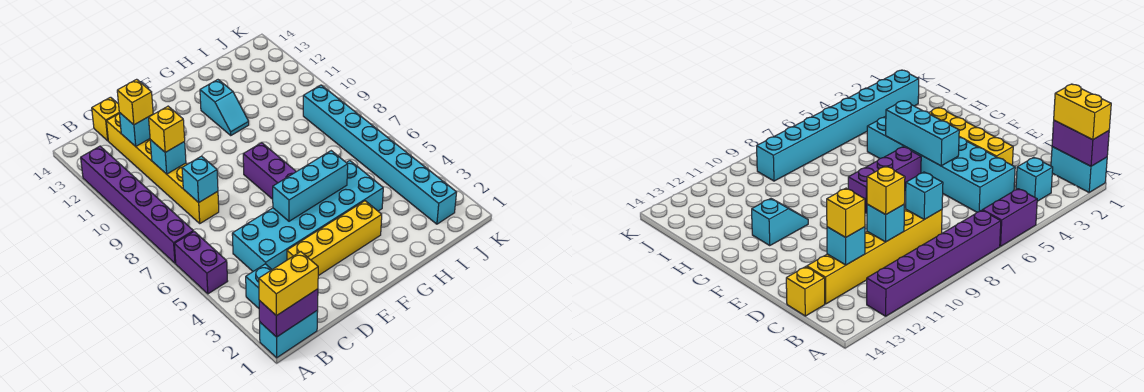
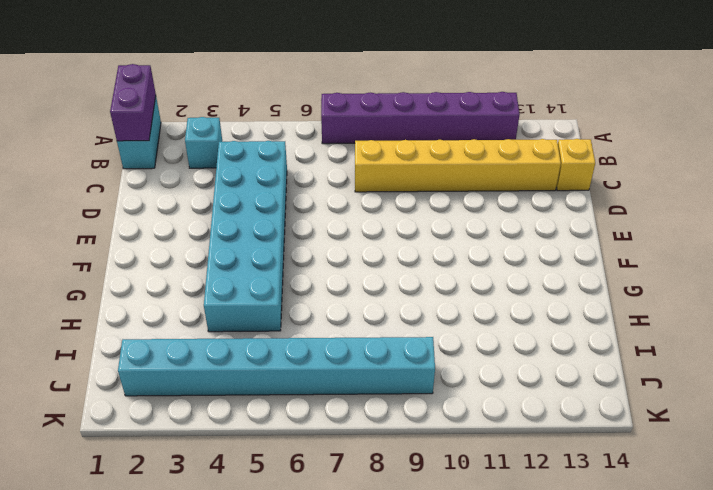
none -> purple 1x2 brick [174,232,228,294]
none -> yellow 1x4 brick [287,201,382,276]
none -> purple 1x3 brick [243,143,296,199]

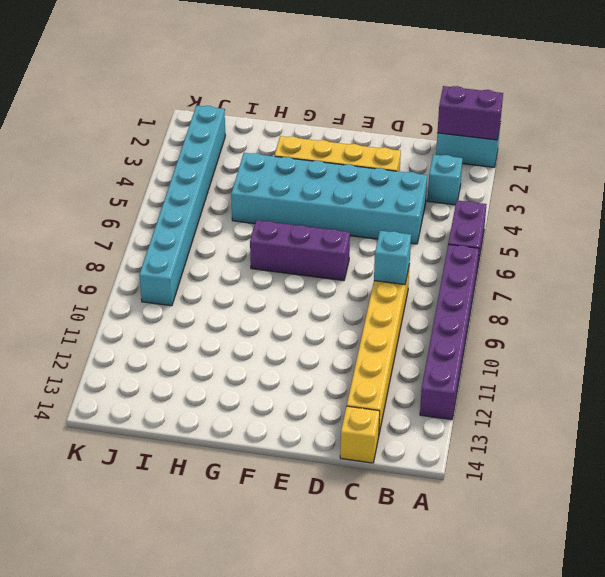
purple 1x3 brick [250,220,350,281] -> purple 1x3 brick turned to [243,143,296,199]
none -> cyan 1x2 slope [200,80,249,135]
none -> cyan 1x1 brick [150,140,186,174]
none -> cyan 1x1 brick [119,112,150,146]

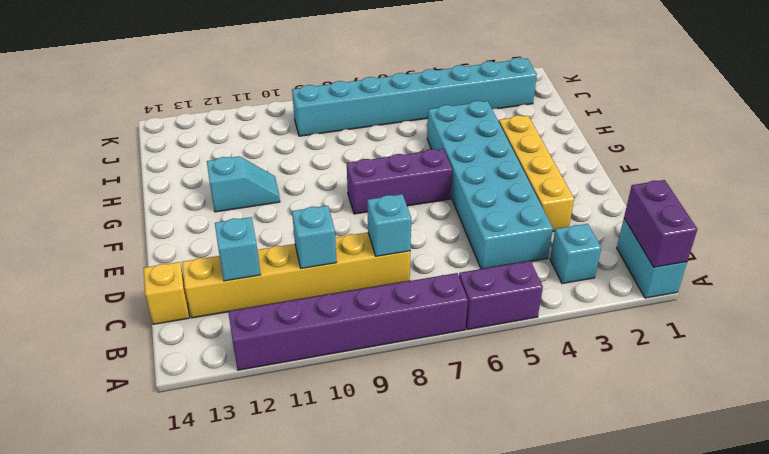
none -> cyan 1x3 brick [273,151,348,221]
none -> yellow 1x2 brick [259,252,318,316]
none -> yellow 1x1 brick [149,106,185,152]

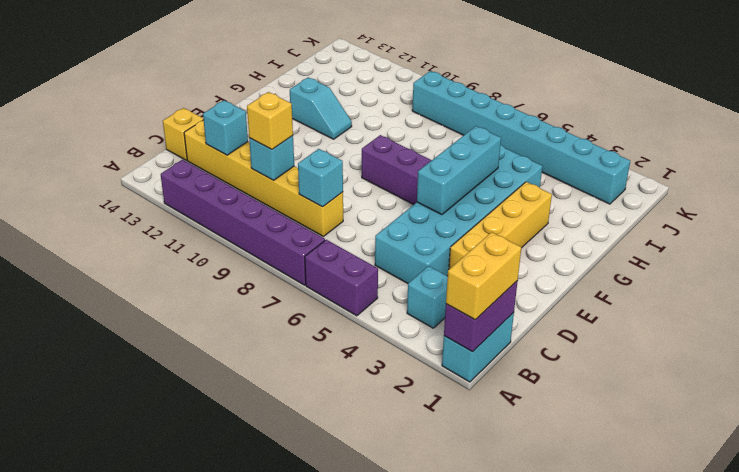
none -> yellow 1x1 brick [117,79,153,125]

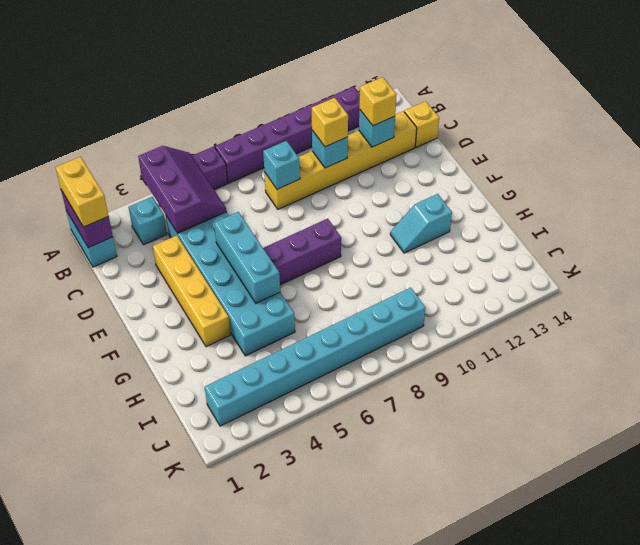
purple 2x3 slope [138,146,227,233] -> none

